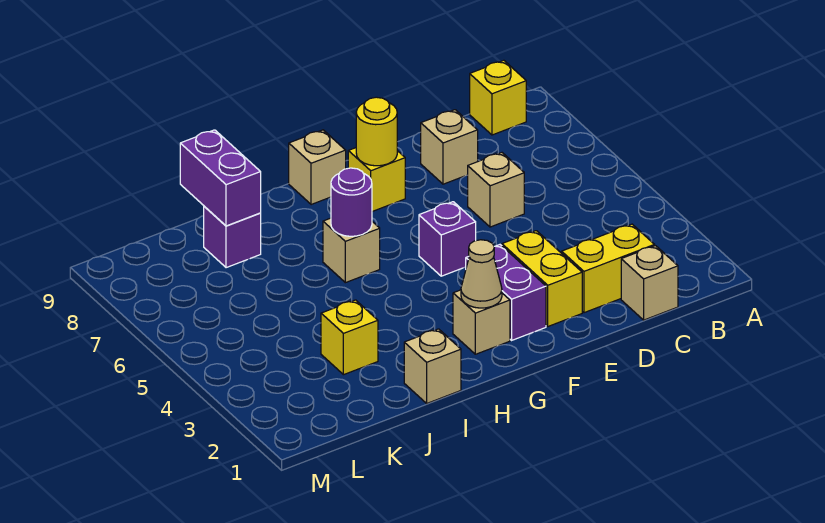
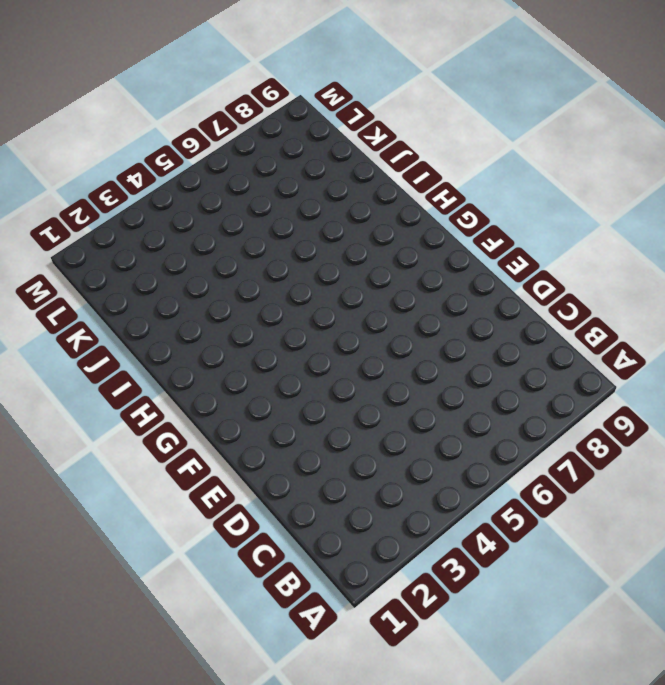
none -> yellow 1x1 brick [470,60,526,135]
none -> tan 1x1 brick [621,246,678,320]
none -> yellow 1x2 brick [562,224,655,313]

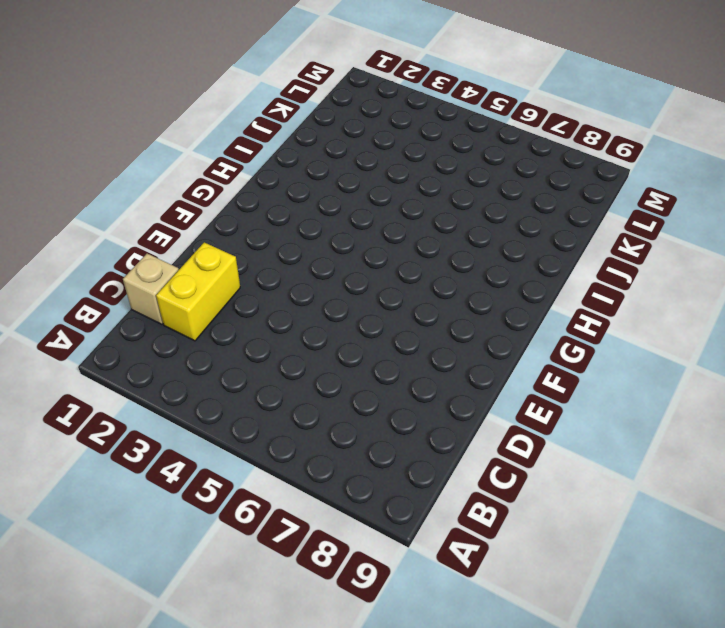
none -> yellow 1x1 brick [470,60,526,135]
none -> tan 1x1 brick [468,153,524,227]
none -> tan 1x1 brick [421,110,478,184]

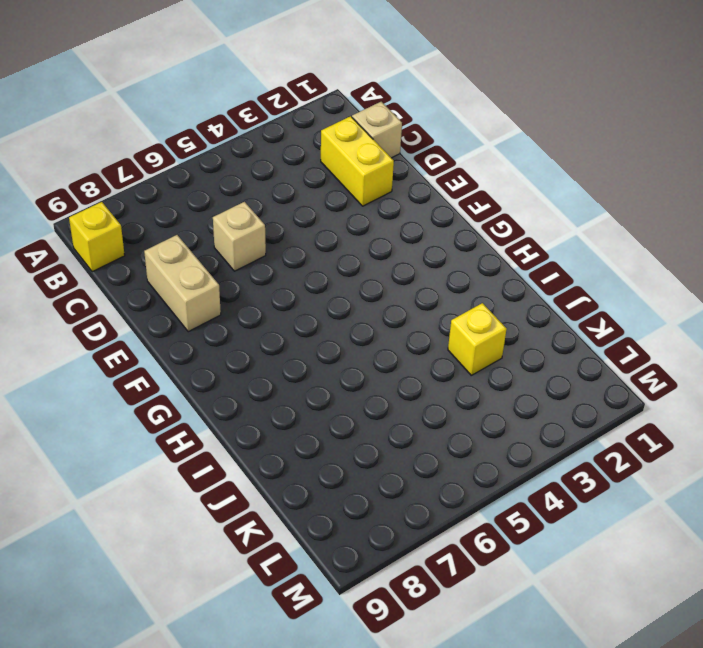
tan 1x2 brick [144,235,221,332] -> tan 1x1 brick [421,110,478,184]
none -> yellow 1x2 brick [502,231,582,326]
none -> purple 1x2 brick [466,245,546,340]
none -> purple 1x1 brick [419,202,476,276]

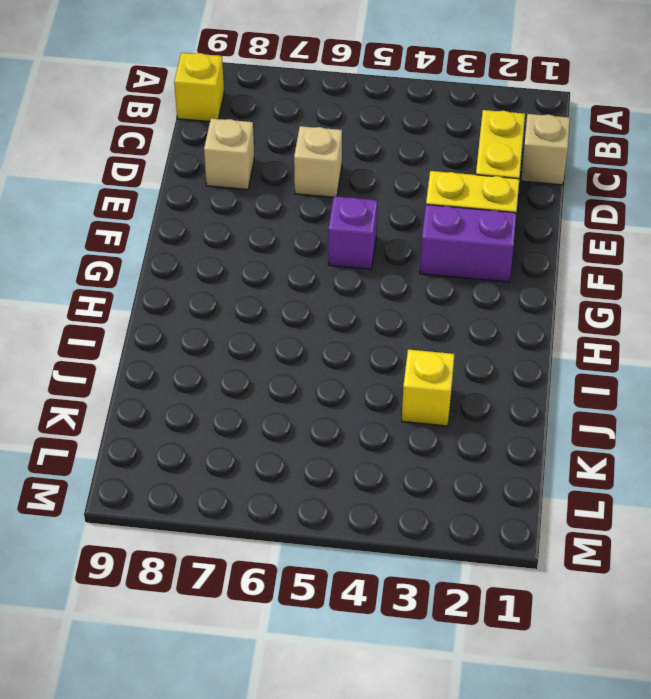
none -> yellow 1x1 brick [348,148,405,212]
none -> tan 1x1 brick [453,290,510,354]
none -> tan 1x1 brick [289,130,346,205]

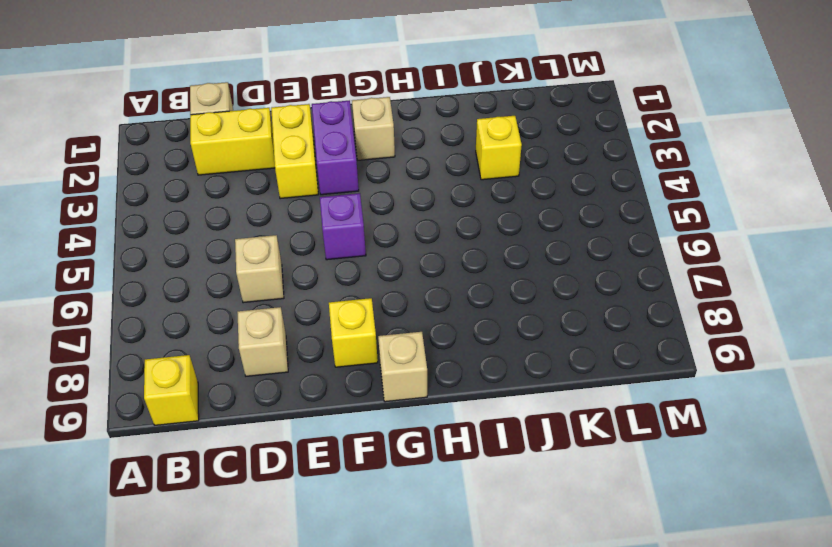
none -> tan 1x1 brick [323,218,380,283]
none -> tan 1x1 brick [404,329,461,403]
none -> purple 1x1 brick [204,206,261,268]

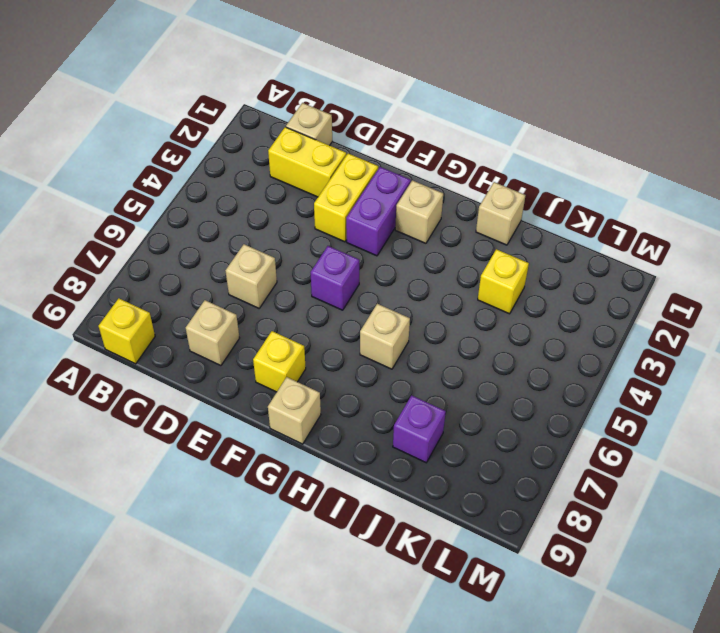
none -> yellow 1x1 round brick [356,97,397,166]
none -> tan 1x1 cone [461,240,502,308]
none -> purple 1x1 round brick [331,168,372,236]

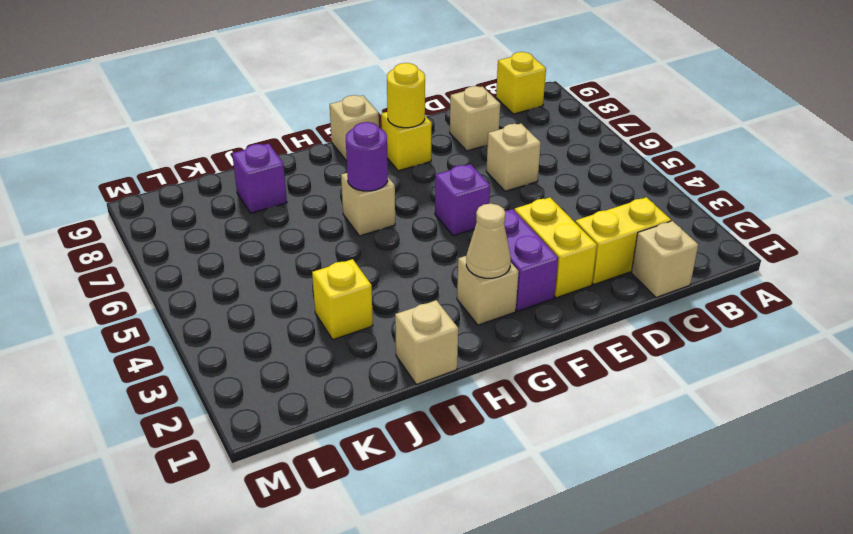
none -> purple 1x2 brick [180,130,261,226]

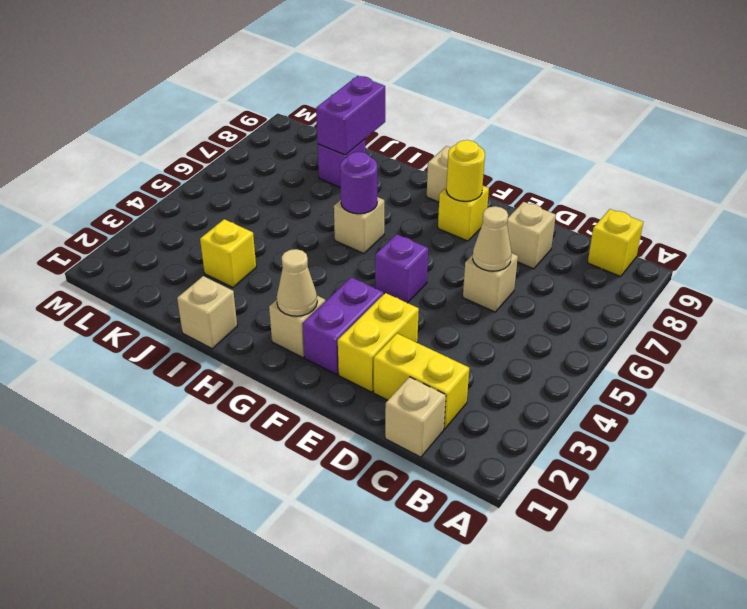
tan 1x1 cone [473,206,512,271] -> none

